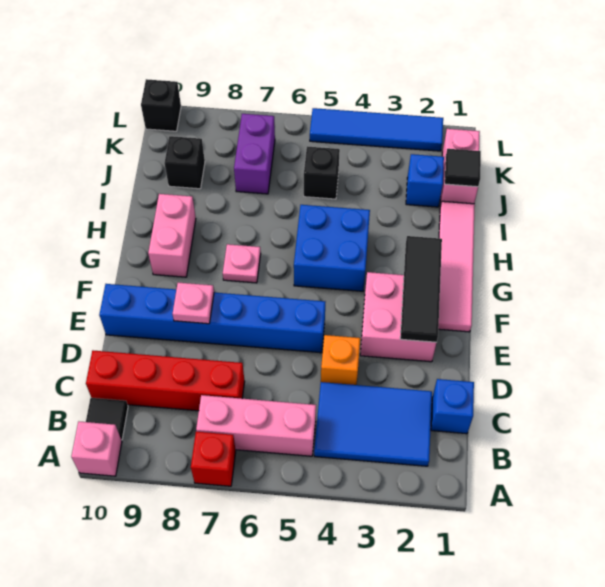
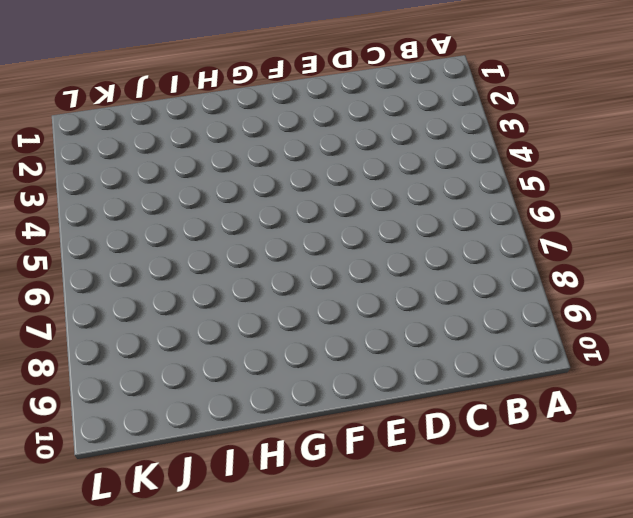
none -> red 1x1 brick [191,432,236,486]
none -> pink 1x1 brick [71,422,122,476]
none -> blue 2x3 tile [314,382,432,466]

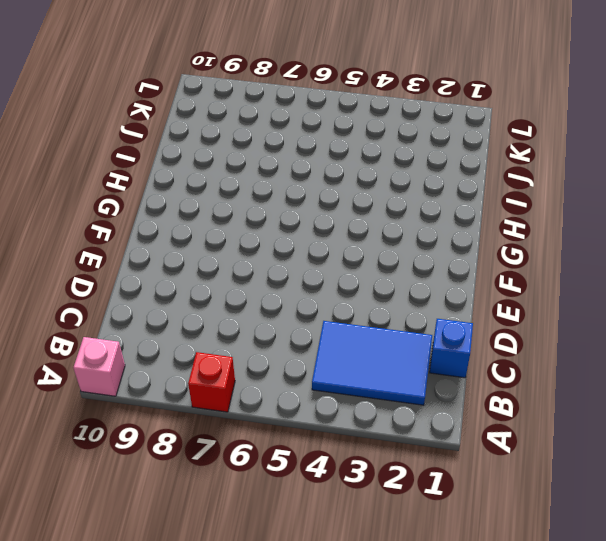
none -> pink 1x3 brick [196,395,316,456]
none -> black 1x1 tile [86,398,128,440]
none -> red 1x4 brick [86,351,245,411]

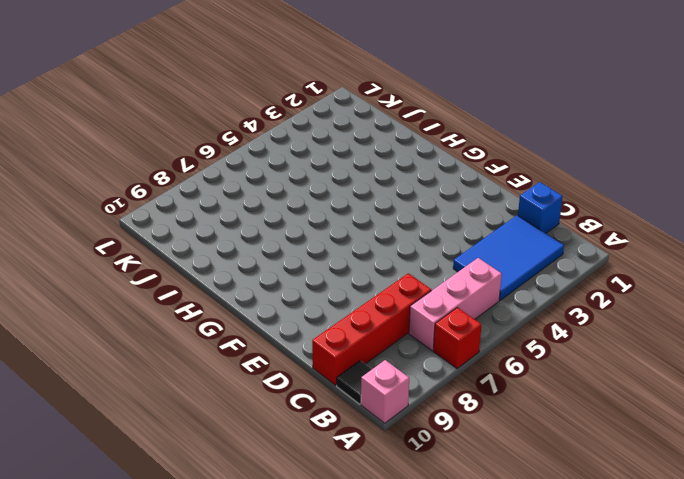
none -> orange 1x1 brick [321,335,360,385]
none -> pink 2x2 brick [360,272,436,362]
none -> blue 1x6 brick [99,284,325,353]

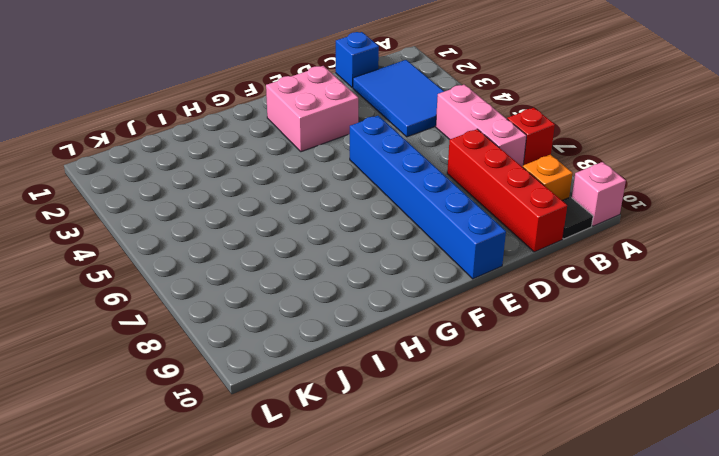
orange 1x1 brick [523,155,573,200] -> orange 1x1 brick moved to [321,335,360,385]
none -> pink 1x4 tile [438,201,475,332]
none -> blue 2x2 brick [294,205,370,291]
none -> pink 1x1 plate [223,244,261,283]

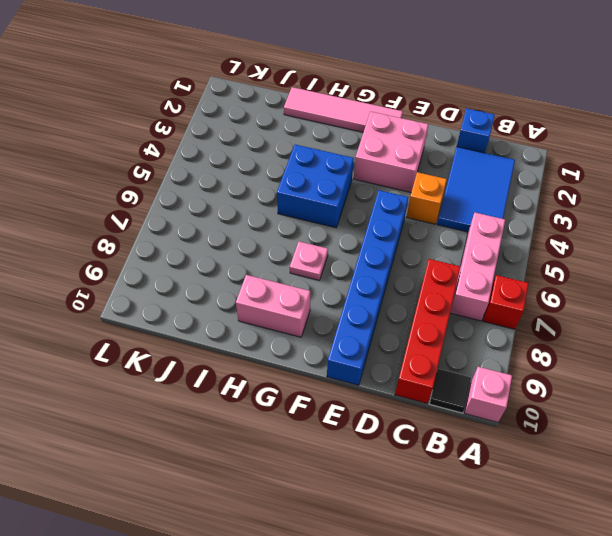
none -> pink 1x2 brick [440,129,480,205]
none -> blue 1x1 brick [406,154,444,207]
none -> black 1x1 brick [304,146,340,199]

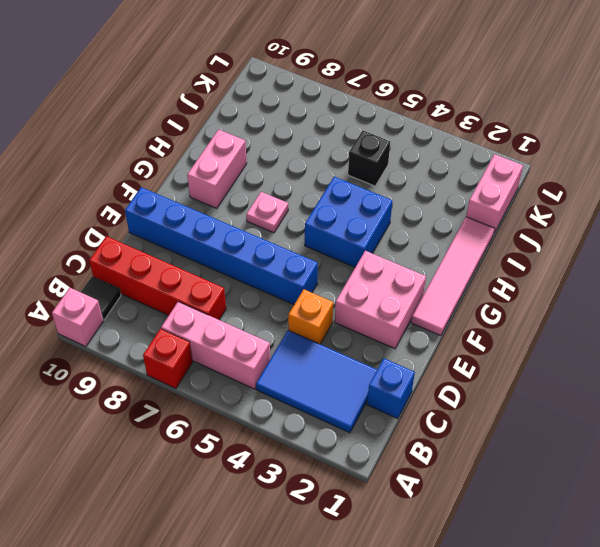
none -> blue 1x1 brick [406,154,444,207]
none -> purple 1x2 brick [234,114,275,194]
none -> black 1x1 brick [165,136,205,189]

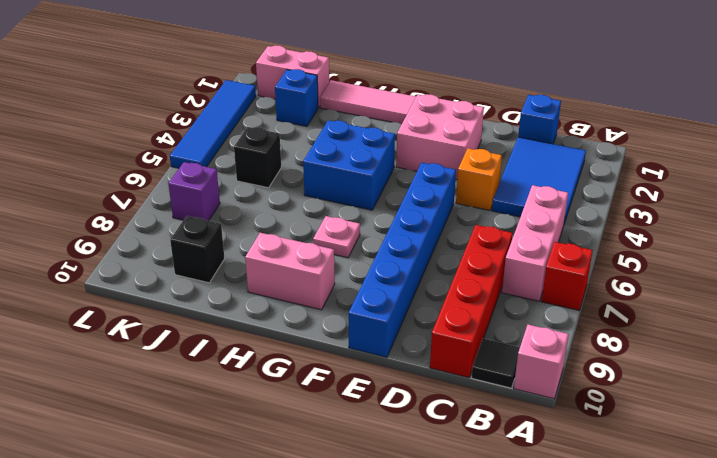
purple 1x1 brick [168,162,220,221] -> purple 1x2 brick [234,114,275,194]
none -> black 1x1 brick [141,79,181,131]
none -> black 1x3 tile [400,236,442,342]
none -> pink 1x1 plate [173,283,214,324]

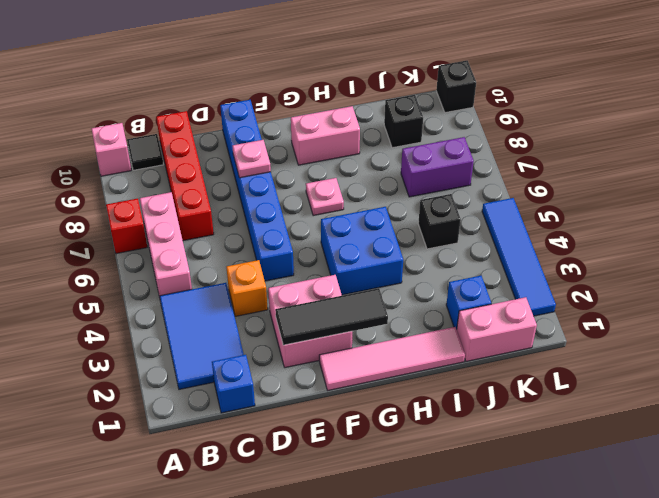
none -> black 1x1 tile [445,149,481,187]

